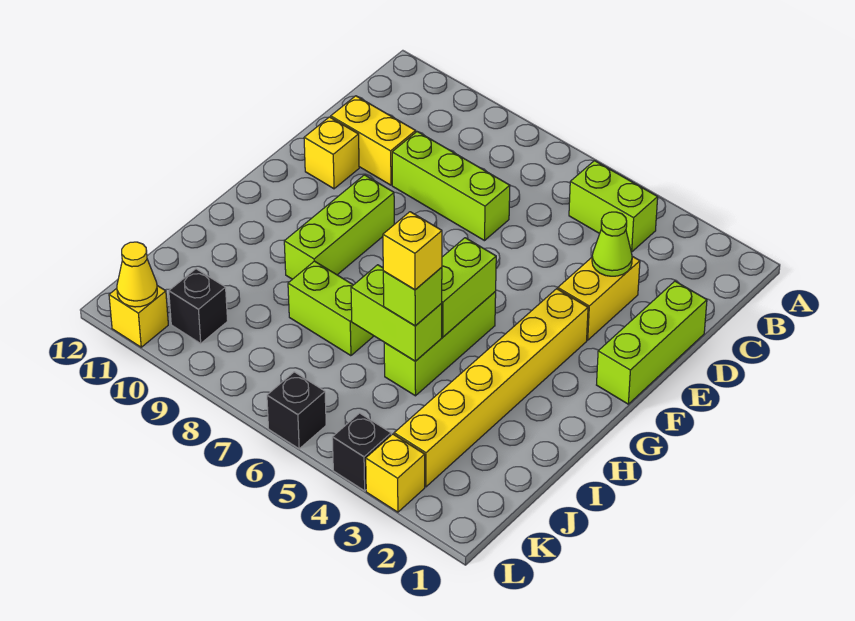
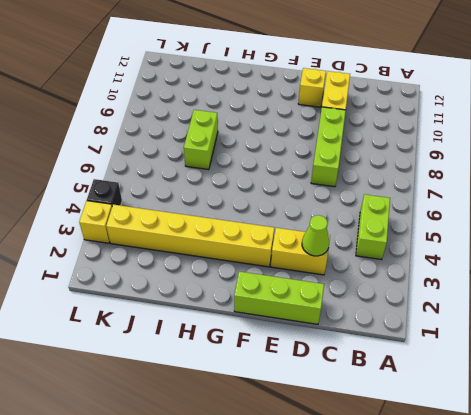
none -> lime 1x3 brick [284,175,394,279]
none -> lime 1x3 brick [384,292,496,396]
none -> black 1x1 brick [169,269,228,343]

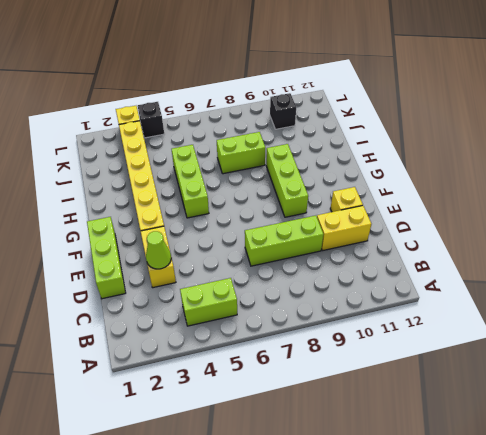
none -> black 1x1 brick [267,372,326,449]
none -> yellow 1x1 brick [109,286,168,347]
none -> lime 1x2 brick [441,238,496,337]

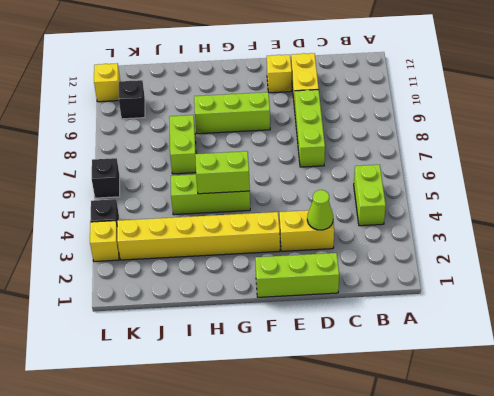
none -> lime 1x2 brick [351,265,442,361]
none -> yellow 1x1 cone [117,242,157,307]
none -> lime 1x1 brick [383,267,442,326]

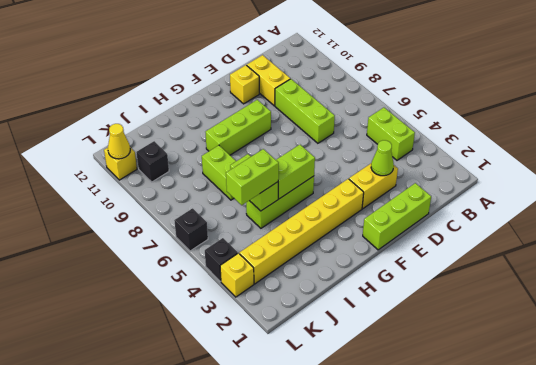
lime 1x2 brick [226,149,279,205] -> lime 1x1 brick [383,267,442,326]
none -> yellow 1x1 brick [383,212,442,290]

